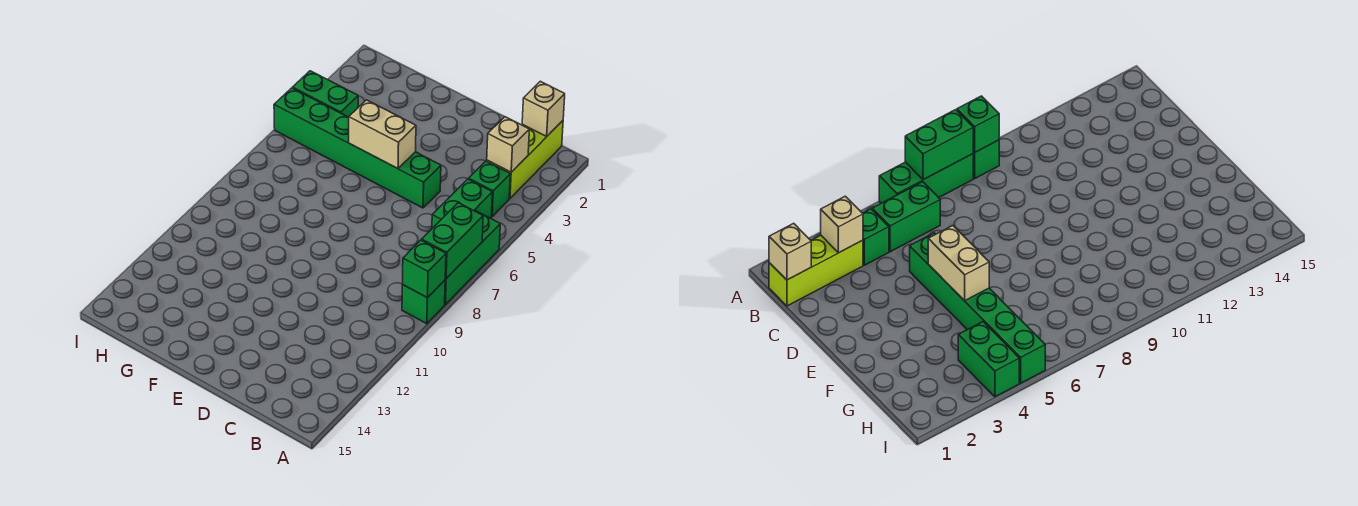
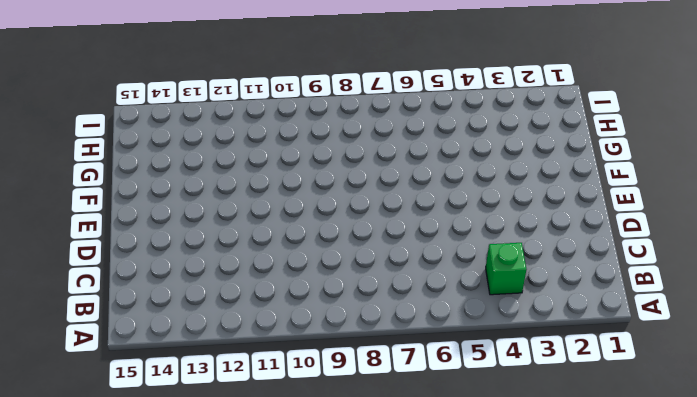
none -> green 1x3 brick [445,211,500,304]
none -> green 1x1 brick [402,280,445,324]
none -> lime 1x3 brick [487,121,563,198]

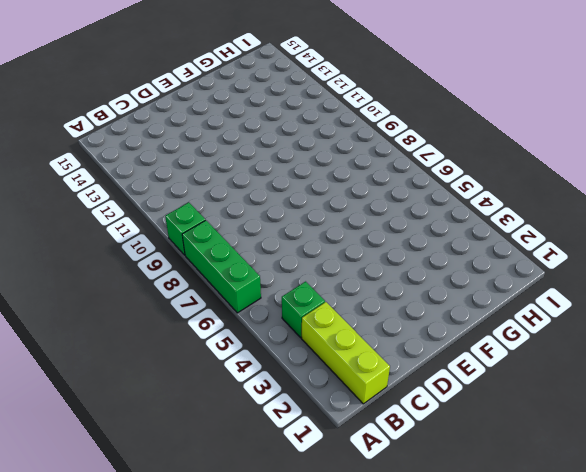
none -> green 1x2 brick [432,179,492,228]
none -> green 1x6 brick [274,88,441,208]
none -> green 1x2 brick [293,71,358,117]

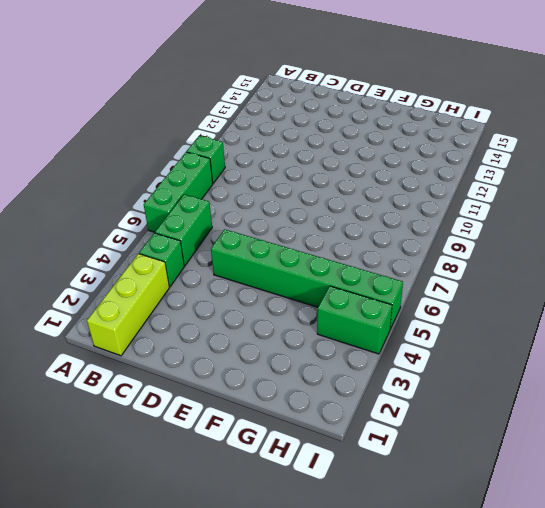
none -> green 1x2 brick [422,203,483,278]
none -> green 1x1 brick [402,240,446,298]
none -> tan 1x1 brick [522,81,565,137]

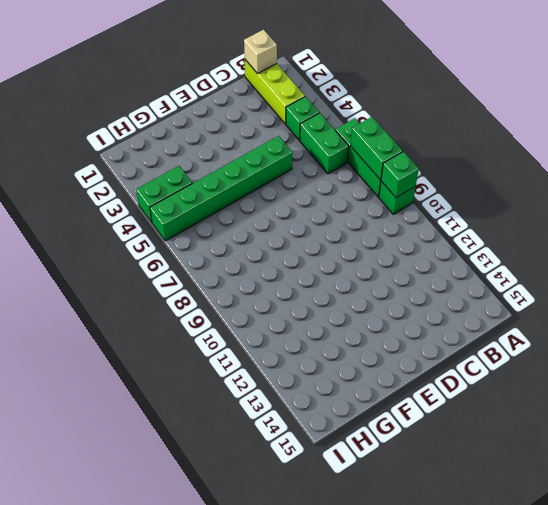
none -> tan 1x1 brick [487,117,529,172]
none -> tan 1x2 brick [349,100,416,169]

